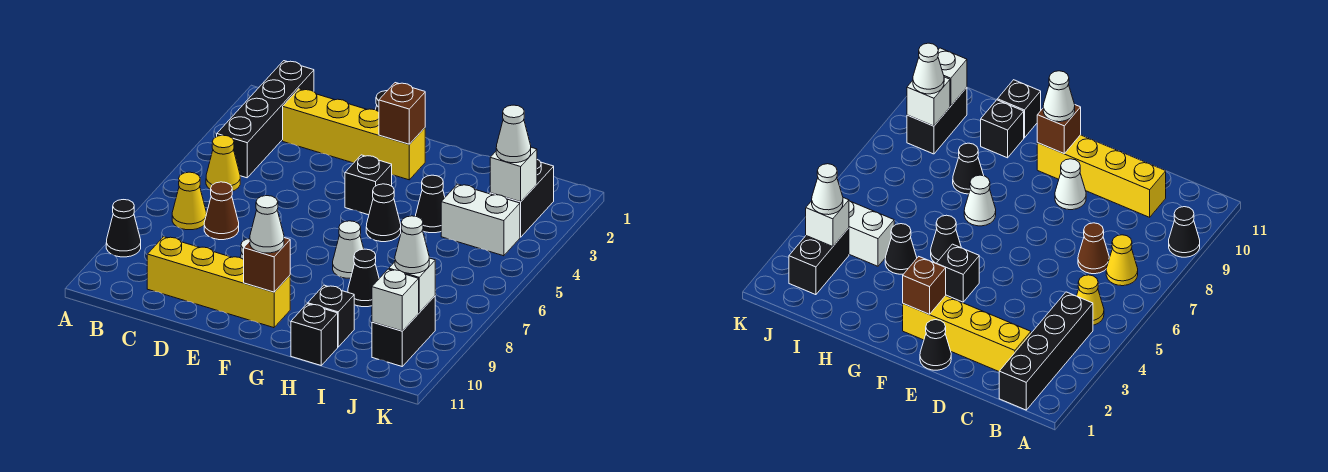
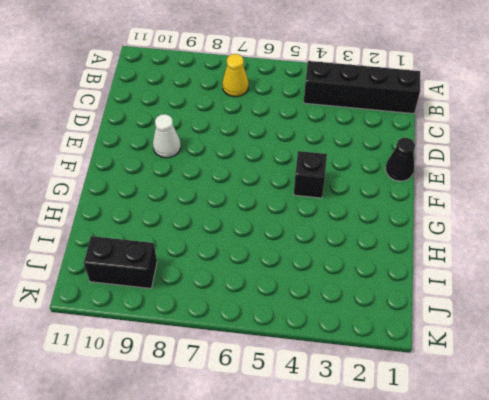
none -> black 1x1 cone [106,200,141,257]
none -> yellow 1x1 cone [206,135,240,191]
none -> yellow 1x4 brick [283,89,425,180]

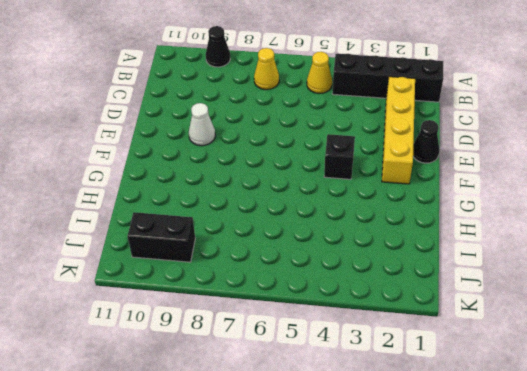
none -> brown 1x1 cone [204,182,239,240]
none -> yellow 1x4 brick [147,237,290,328]
none -> black 1x1 cone [366,184,401,242]

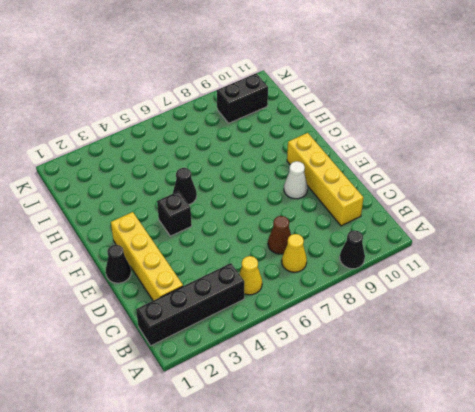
none -> white 1x1 cone [333,221,364,278]
none -> black 1x1 cone [416,175,445,233]
none -> black 1x1 cone [348,249,379,307]

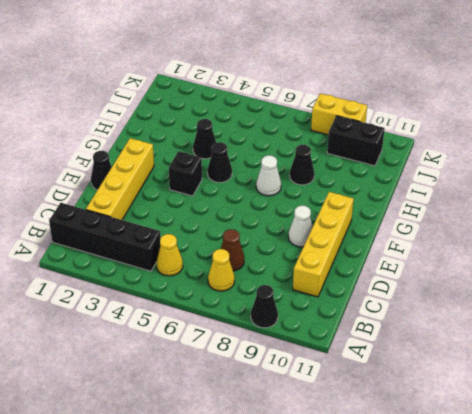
yellow 1x2 brick [311,93,367,135] -> none
none -> black 1x1 brick [307,285,354,347]
none -> black 1x1 brick [291,304,338,365]
none -> white 1x2 brick [441,184,520,256]

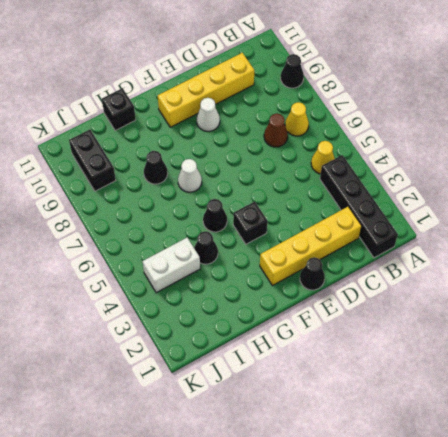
none -> black 1x1 brick [307,285,354,347]
none -> black 1x2 brick [490,160,554,237]
none -> brown 1x1 brick [379,83,425,144]

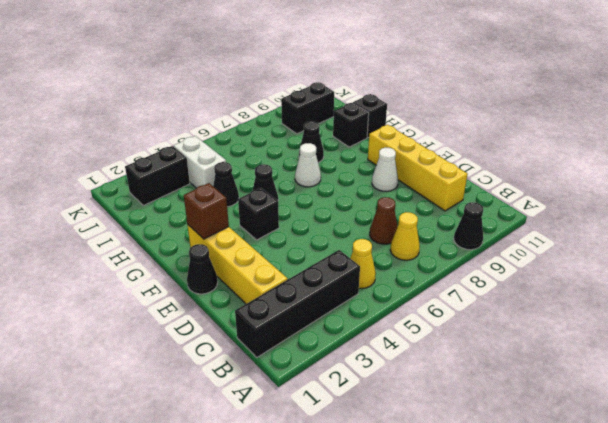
none -> brown 1x1 brick [244,238,290,292]
none -> white 1x1 brick [490,147,537,202]
none -> white 1x1 brick [389,258,435,313]

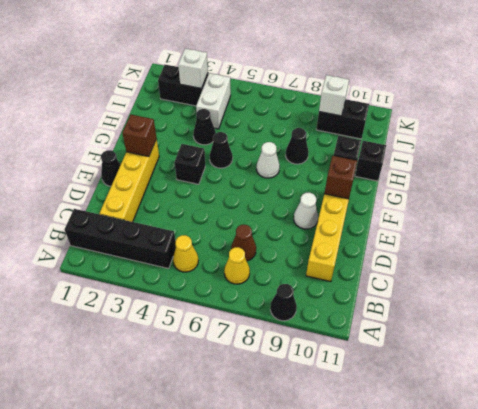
none -> white 1x1 brick [372,269,419,331]
none -> white 1x1 cone [250,196,284,253]
none -> white 1x1 cone [496,105,531,163]

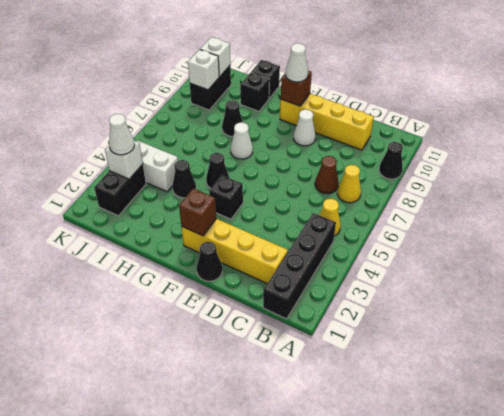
none -> white 1x1 cone [395,216,429,274]

